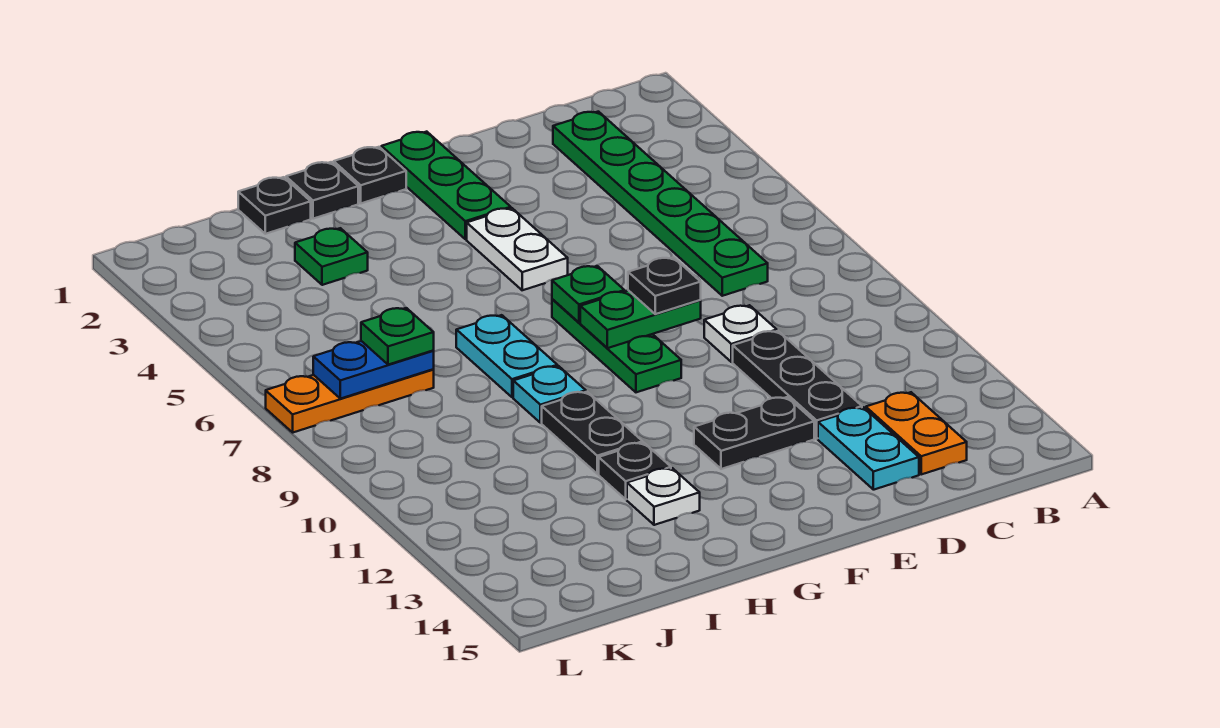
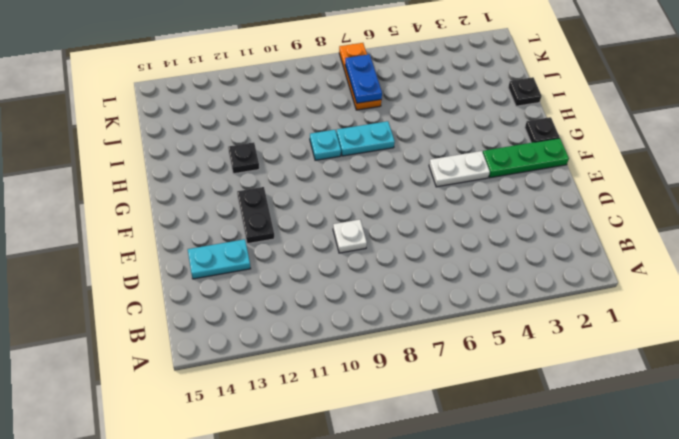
none -> green 1x6 plate [553,112,768,296]
none -> orange 1x2 plate [866,392,967,474]
none -> black 1x3 plate [733,331,862,439]

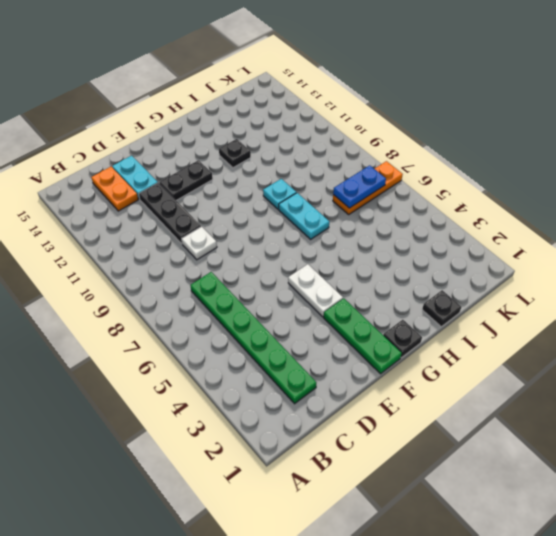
none -> green 1x3 plate [552,299,681,392]
none -> black 1x1 plate [286,162,358,219]
none -> black 1x2 plate [542,392,643,474]

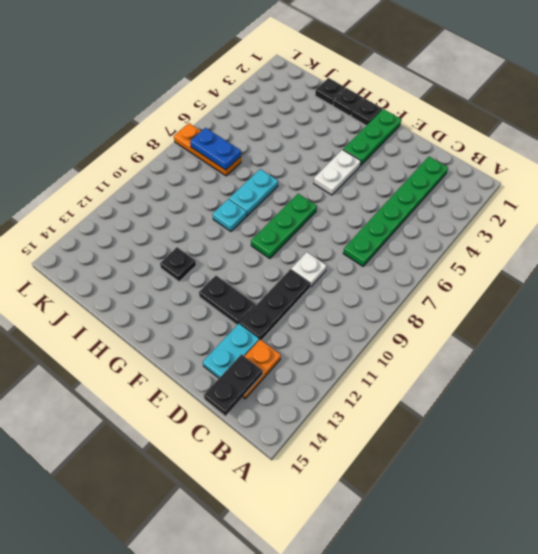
black 1x2 plate [204,354,263,416] -> black 1x2 plate moved to [542,392,643,474]
none -> white 1x1 plate [627,468,700,525]
none -> green 1x1 plate [295,228,368,285]
none -> green 1x2 plate [580,290,701,348]

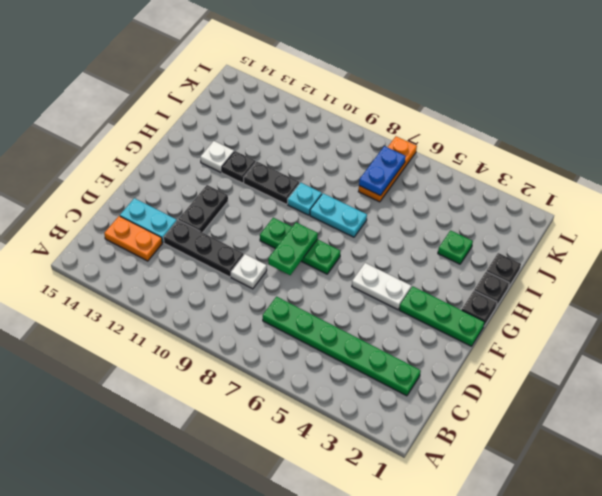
none -> green 1x1 plate [552,266,624,323]
none -> black 1x1 plate [628,257,701,314]
none -> green 1x1 plate [361,308,434,365]

